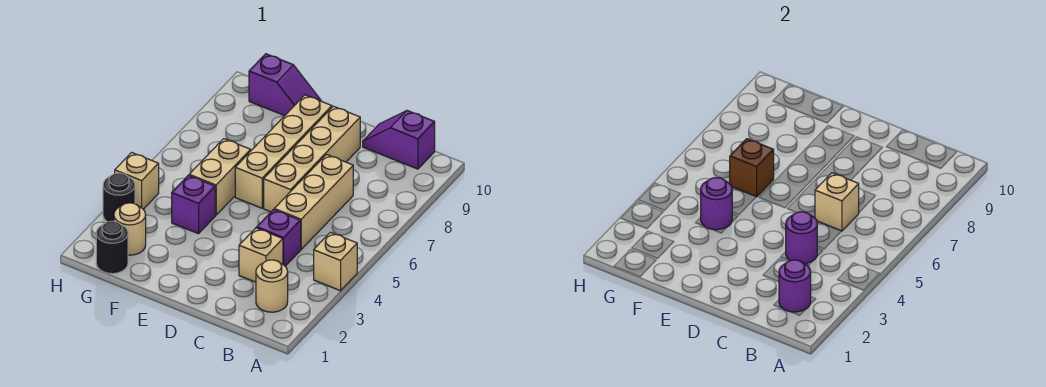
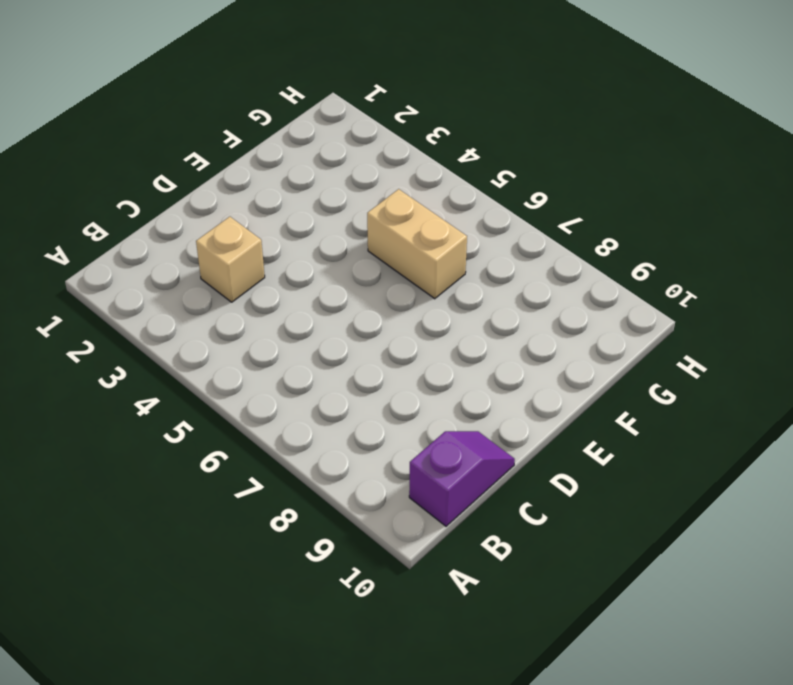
none -> tan 1x1 brick [314,232,357,291]
none -> tan 1x1 round brick [256,260,288,312]
none -> purple 1x1 brick [257,210,301,266]

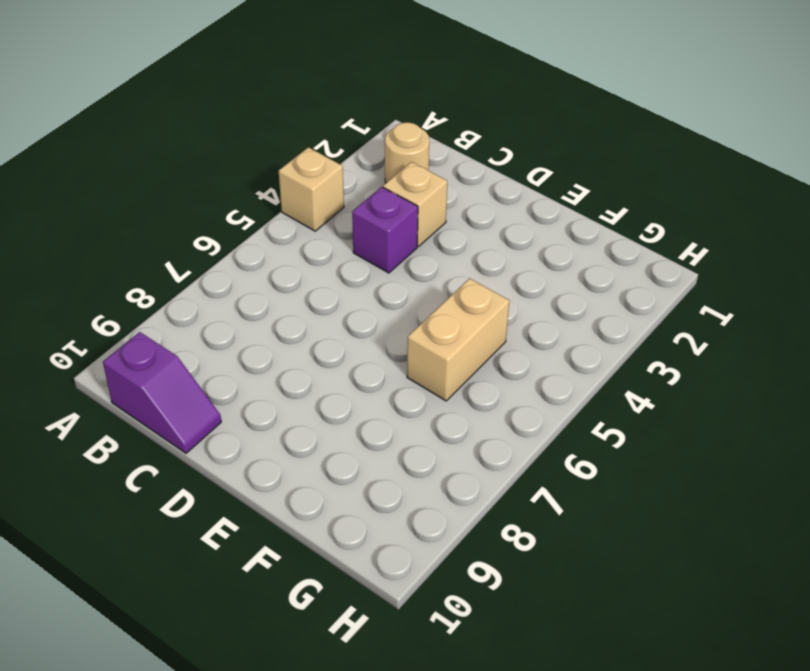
none -> tan 1x3 brick [274,154,353,249]
none -> tan 1x4 brick [264,106,361,212]
none -> tan 1x4 brick [235,95,332,208]

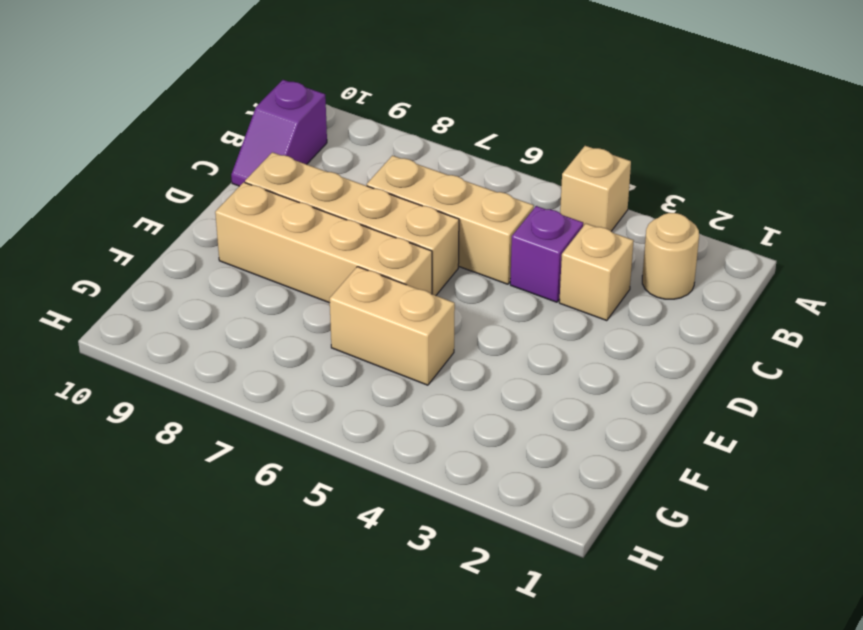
none -> purple 1x1 brick [172,175,215,234]
none -> purple 1x2 slope [249,54,321,116]
none -> black 1x1 round brick [96,221,128,274]

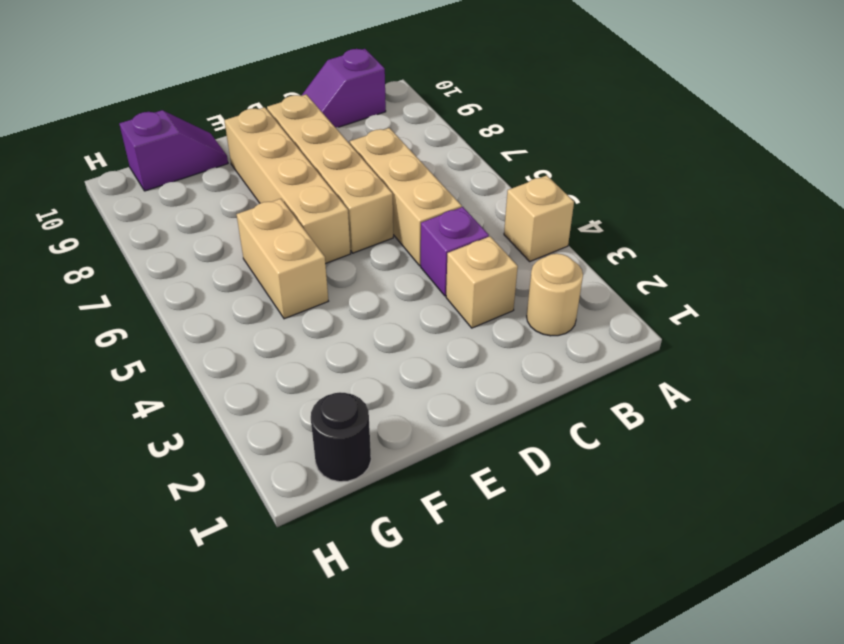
none -> purple 1x1 brick [172,175,215,234]
none -> tan 1x1 round brick [114,203,146,255]
none -> black 1x1 round brick [103,173,135,222]

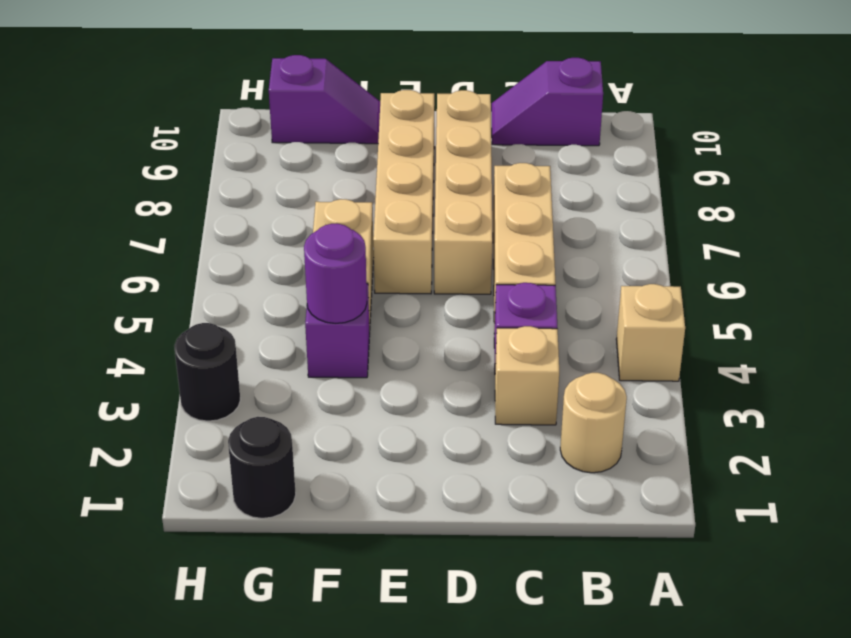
none -> tan 1x1 round brick [114,203,146,255]
none -> tan 1x1 brick [115,153,159,209]
none -> purple 1x1 round brick [779,260,811,312]

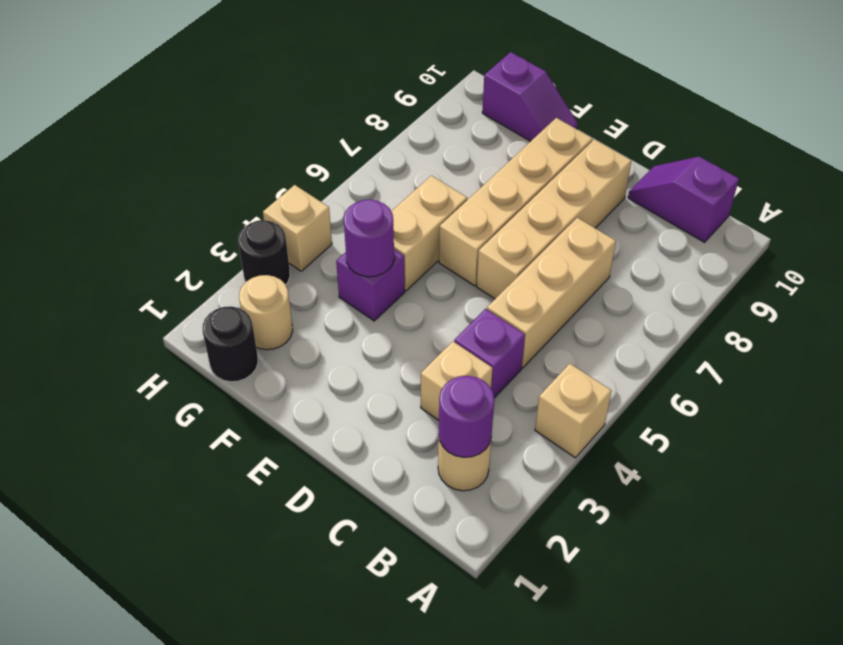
none -> purple 1x1 round brick [786,212,818,264]
none -> tan 1x1 brick [815,173,859,231]
none -> brown 1x1 brick [730,139,774,197]

